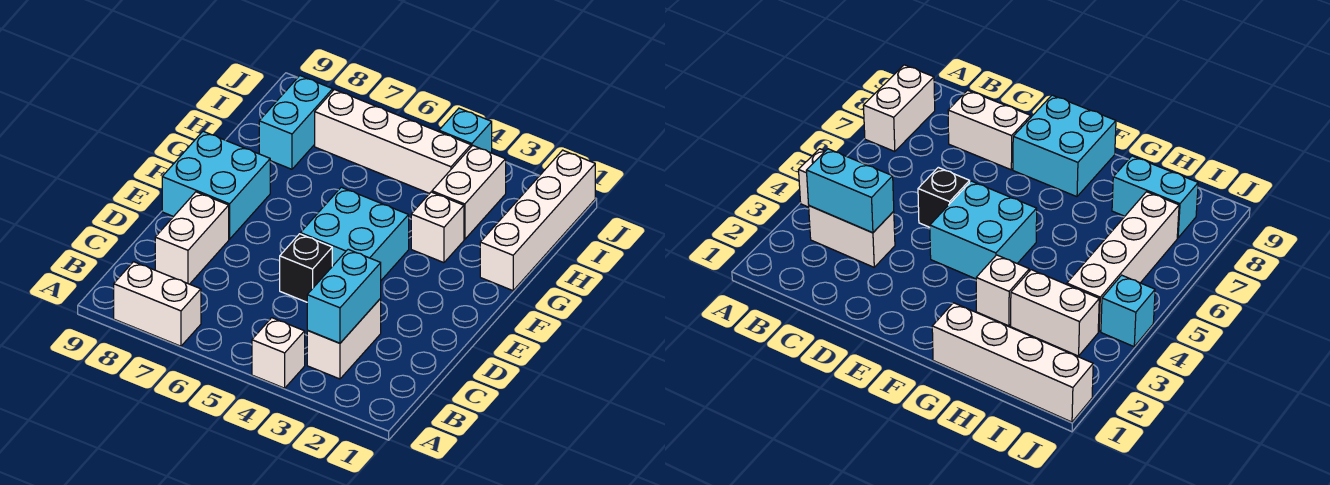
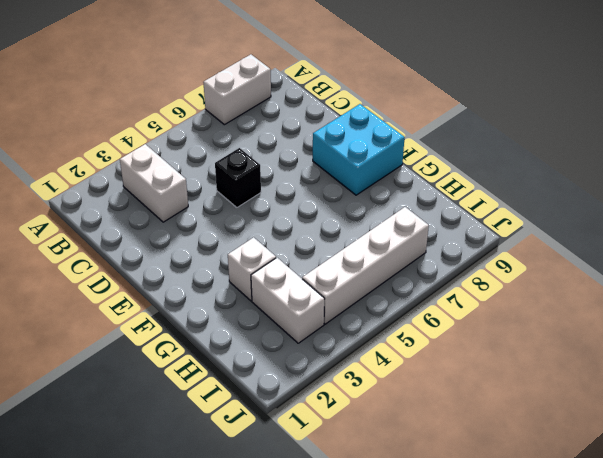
none -> white 1x1 brick [252,318,305,388]
none -> white 1x2 brick [155,192,229,284]
none -> cyan 2x2 brick [300,187,409,280]

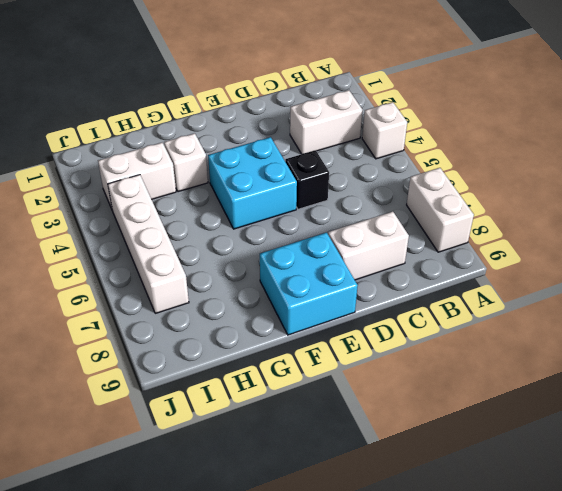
none -> white 1x4 brick [480,150,595,291]
none -> cyan 1x2 brick [259,76,333,169]
none -> cyan 1x1 brick [439,108,492,153]

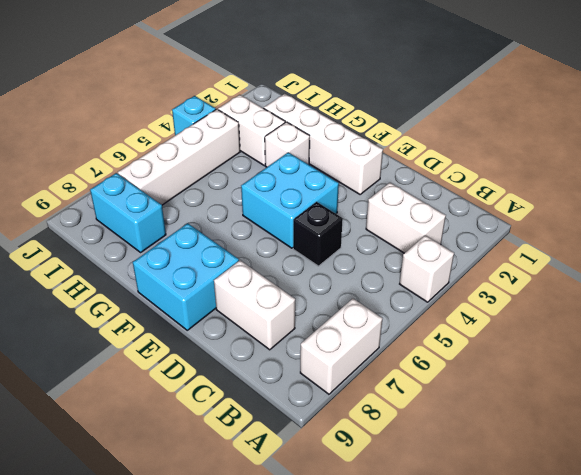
white 1x4 brick [264,94,383,194] -> white 1x4 brick moved to [480,150,595,291]
none -> cyan 1x2 brick [307,249,381,343]

